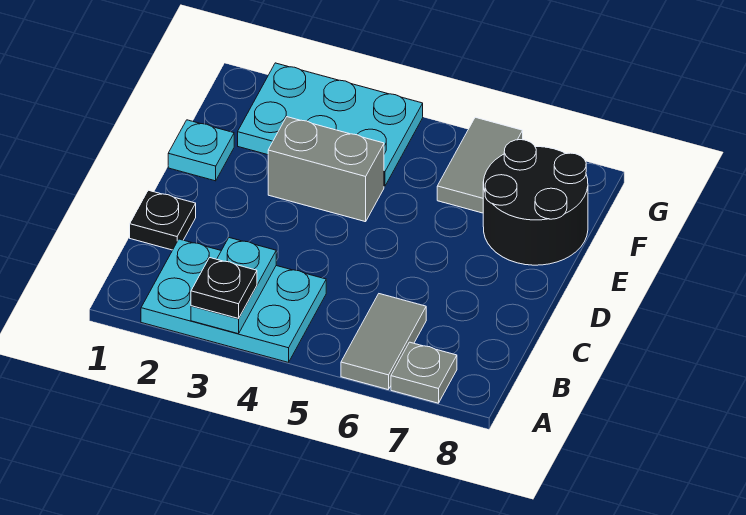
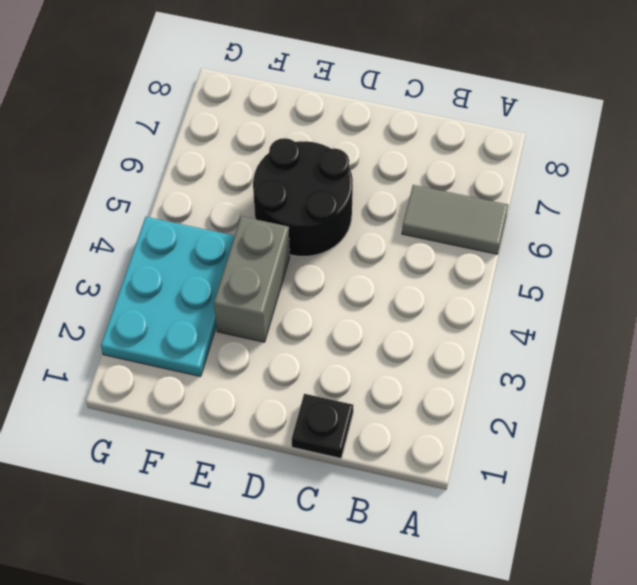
black 2x2 round brick [253,138,353,256] -> black 2x2 round brick moved to [483,140,588,265]
none -> cyan 2x3 plate [141,239,326,362]
none -> grey 1x1 plate [391,342,457,403]

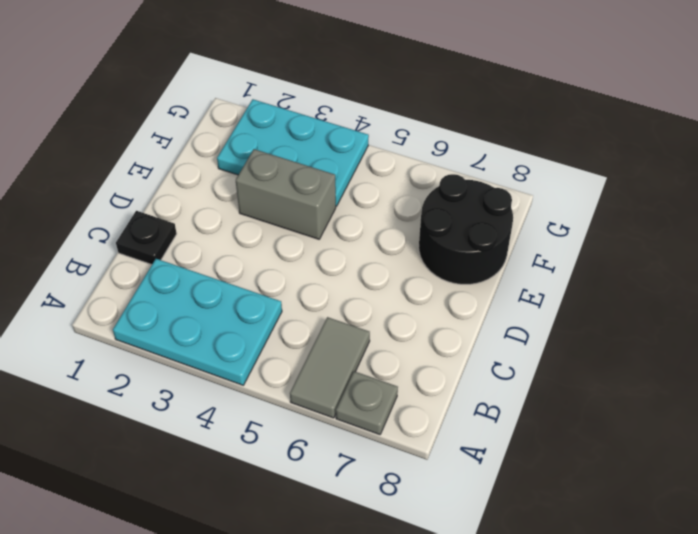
none -> cyan 1x1 plate [168,120,234,181]
none -> grey 1x2 tile [437,117,523,213]

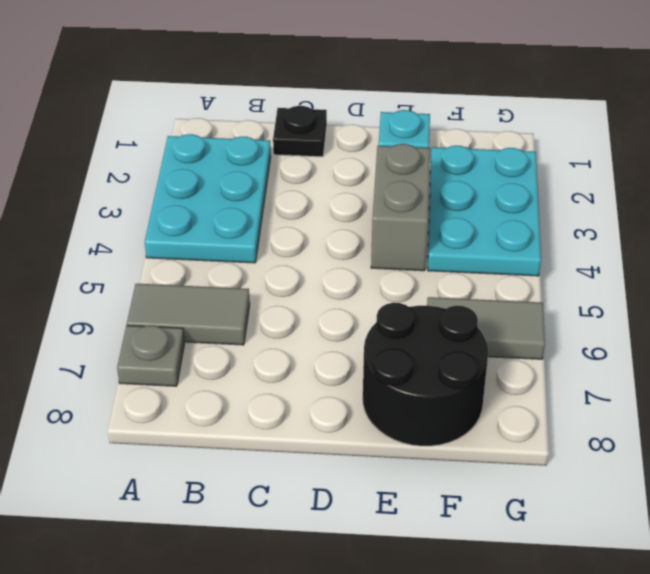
none -> cyan 1x2 plate [191,238,276,334]
none -> black 1x1 plate [191,257,257,318]

